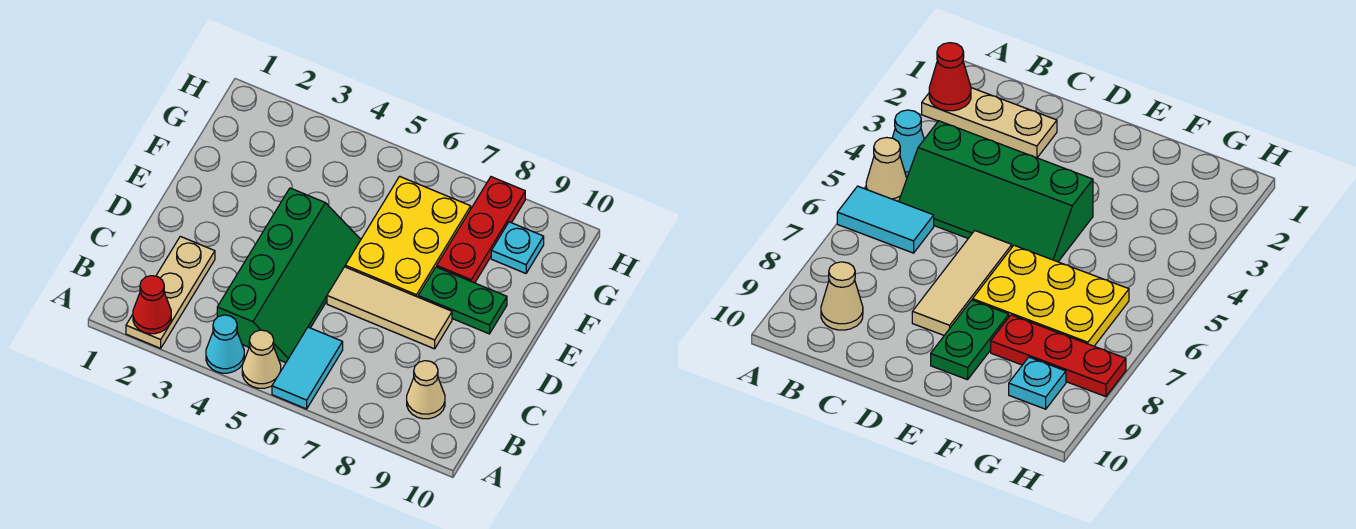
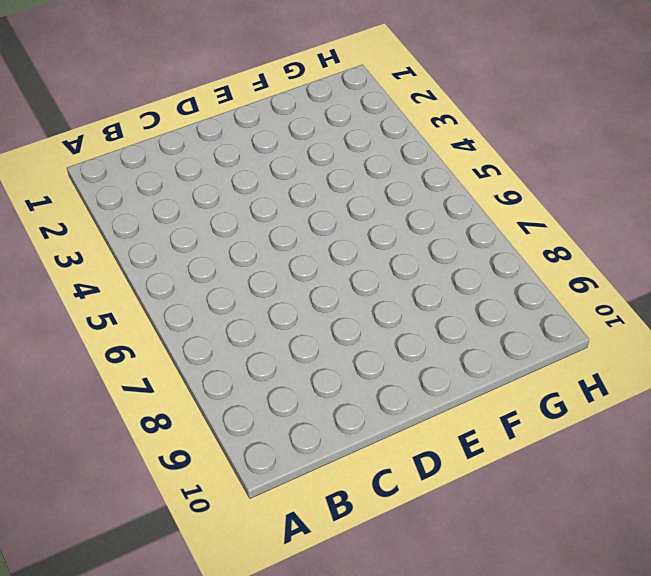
none -> tan 1x3 plate [126,236,215,348]
none -> cyan 1x1 cone [206,315,244,373]
none -> tan 1x1 cone [242,330,281,388]

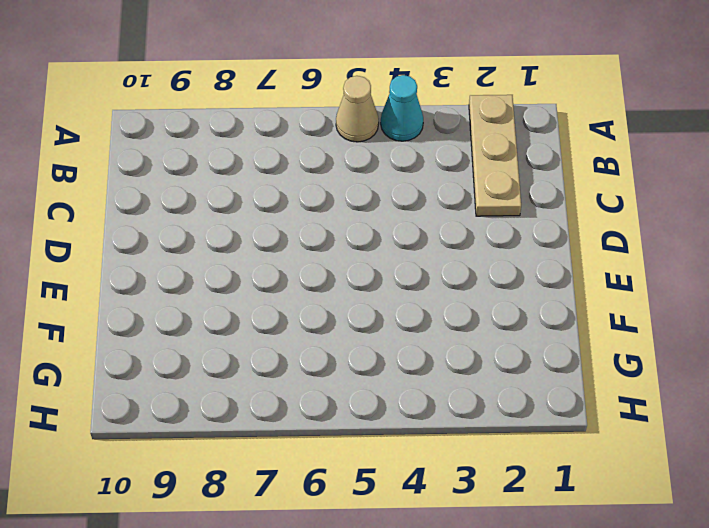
none -> cyan 1x2 tile [272,327,343,409]
none -> green 2x4 slope [217,188,361,363]
none -> tan 1x1 cone [407,361,445,419]

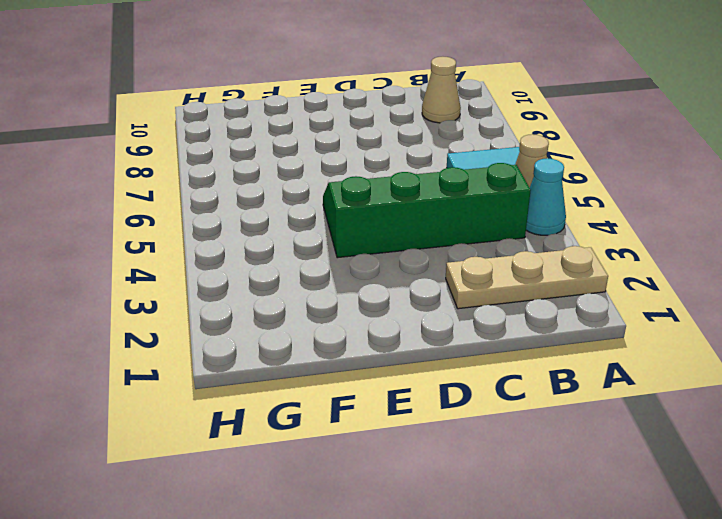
none -> tan 1x3 tile [327,267,452,349]
none -> yellow 2x3 plate [345,176,471,297]
none -> green 1x2 plate [418,267,507,334]

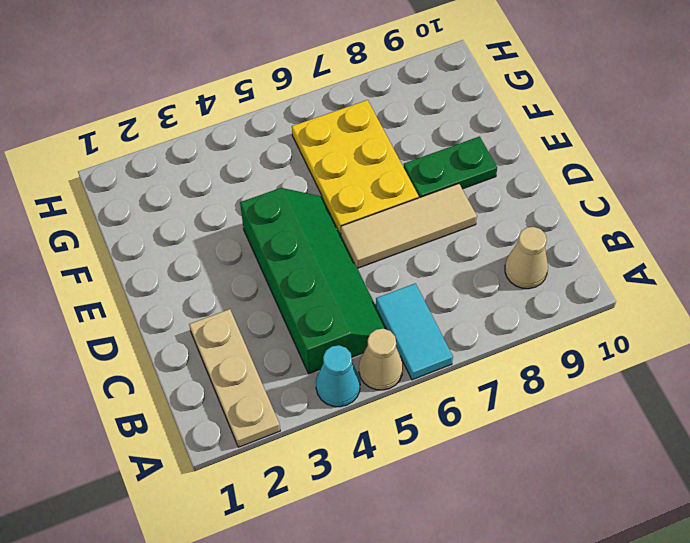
none -> red 1x3 plate [437,177,525,283]
none -> cyan 1x1 plate [491,222,544,273]
none -> red 1x1 cone [133,276,171,334]

